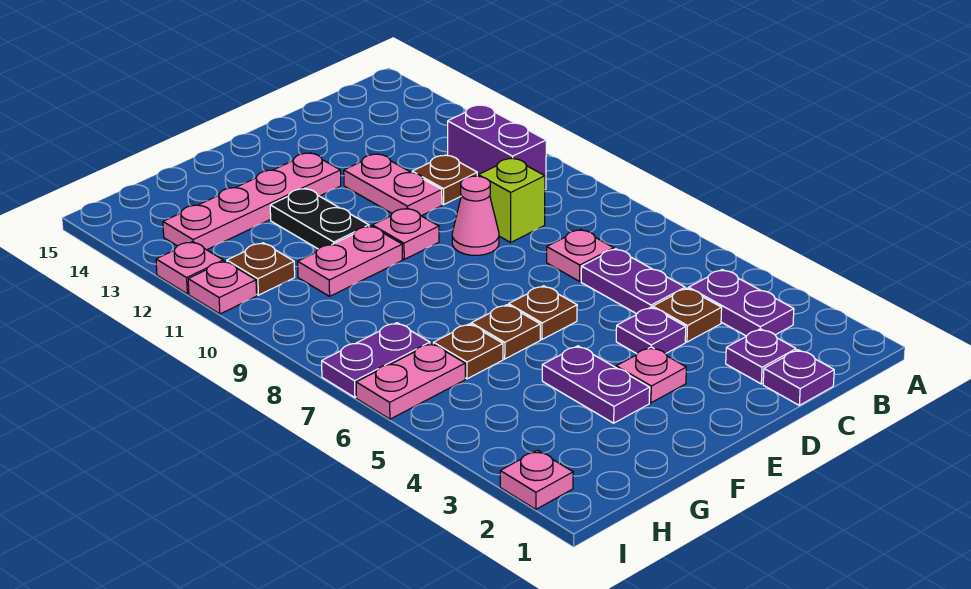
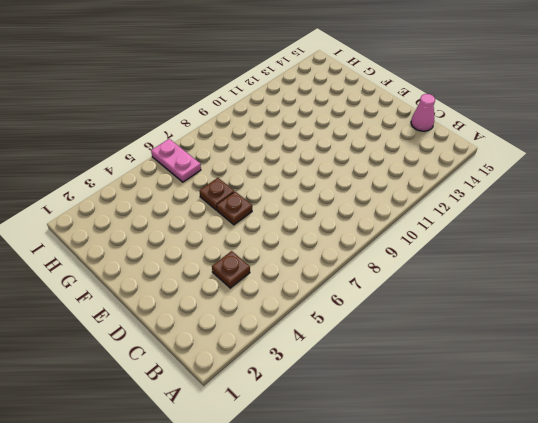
pink 1x1 cone [411,94,435,131] -> pink 1x1 cone moved to [452,176,499,255]
none -> purple 1x2 plate [689,270,794,336]
none -> purple 1x2 brick [448,105,546,190]
none -> purple 1x1 plate [763,350,834,405]

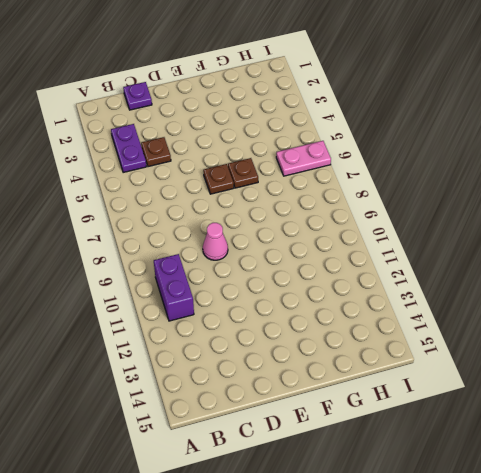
none -> purple 1x1 plate [726,329,796,384]
none -> purple 1x2 plate [581,249,685,314]
none -> pink 1x1 plate [547,229,614,281]

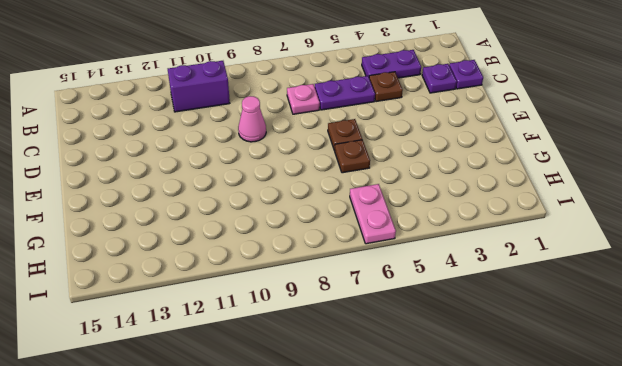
none -> lime 1x1 brick [478,158,545,242]
none -> brown 1x1 plate [412,155,477,205]
none -> purple 1x1 plate [616,307,686,354]

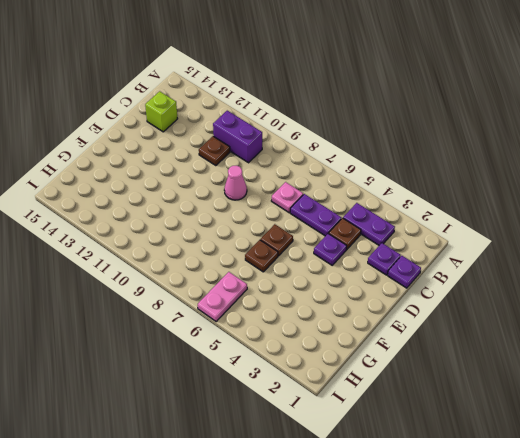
lime 1x1 brick [145,91,178,132] -> lime 1x1 brick moved to [478,158,545,242]
none -> pink 1x2 plate [344,154,442,216]
none -> pink 1x1 plate [616,347,686,403]
none -> pink 1x1 plate [372,208,439,259]

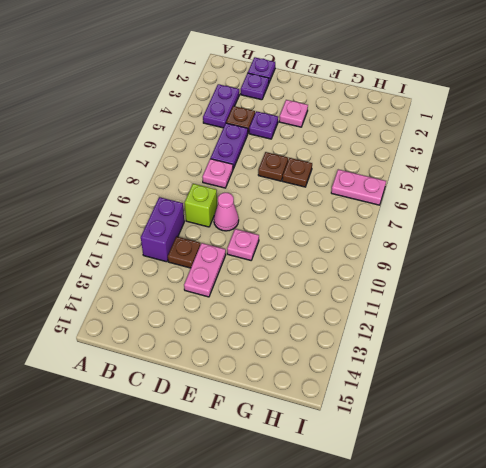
none -> pink 1x4 plate [163,153,341,250]
none -> purple 1x2 plate [542,346,650,423]
none -> pink 1x2 plate [298,226,402,296]

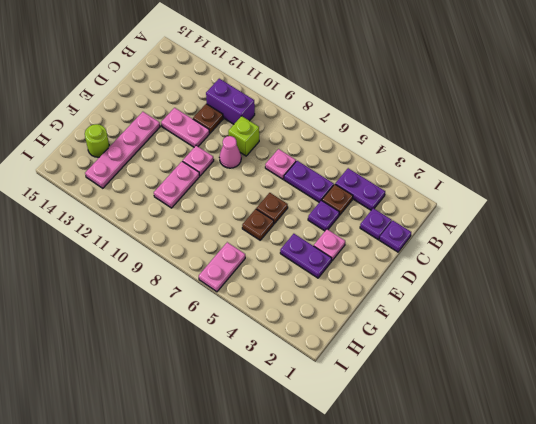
lime 1x1 round brick [85,124,109,157] -> none
none -> black 1x2 plate [270,188,369,249]
none -> brown 1x1 plate [433,324,503,379]
none -> purple 1x2 plate [322,323,430,397]

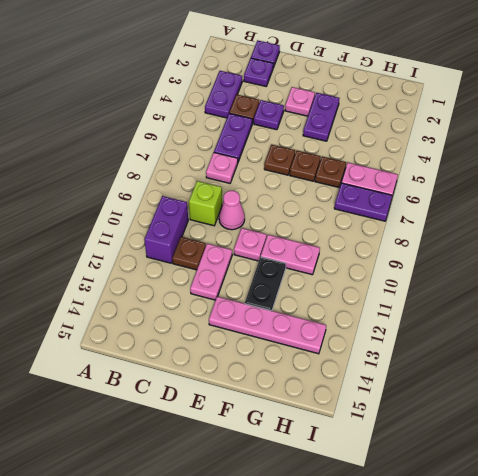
none -> brown 1x1 plate [227,243,295,295]
none -> pink 1x1 plate [500,450,573,509]
none -> pink 1x1 plate [188,261,257,314]

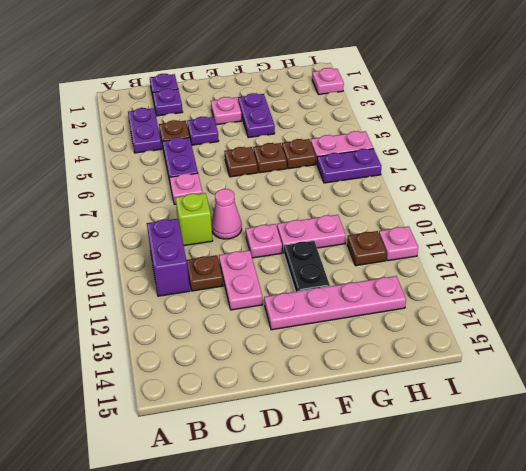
none -> pink 1x1 plate [156,242,223,294]

